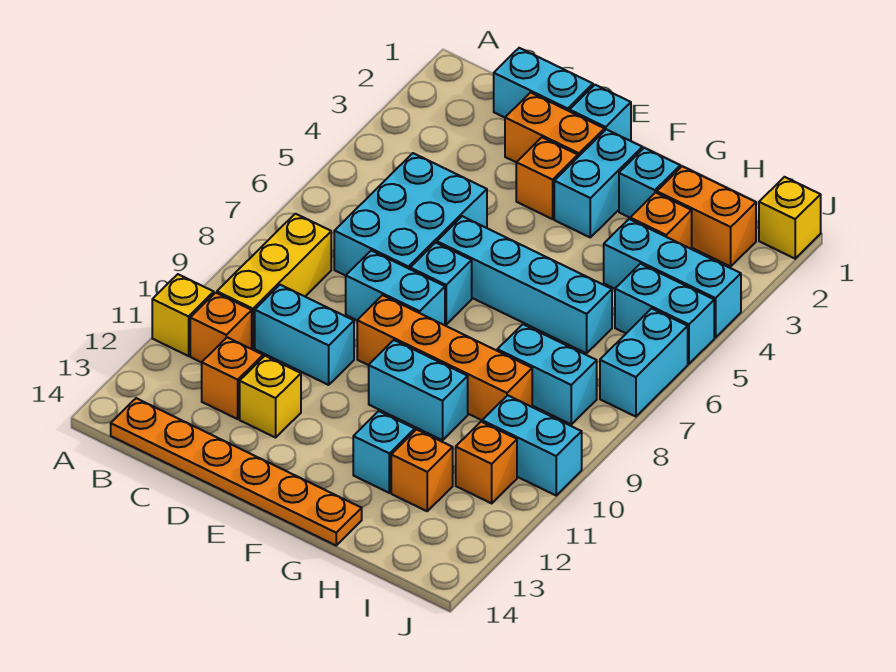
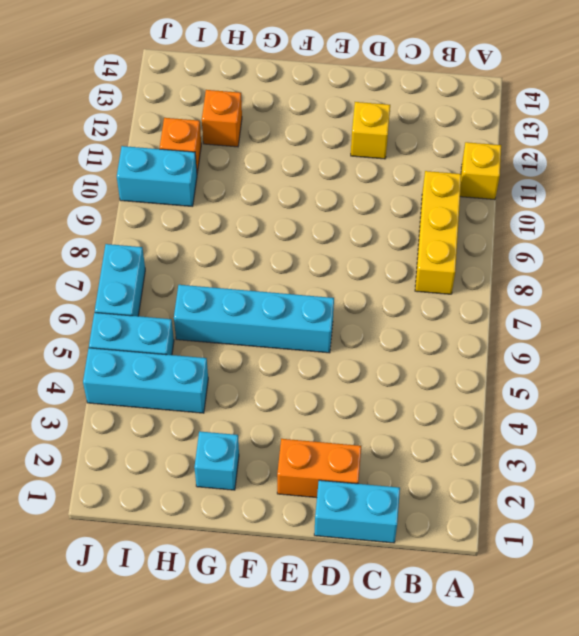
none -> orange 1x1 brick [190,293,252,363]
none -> orange 1x6 plate [111,398,362,545]
none -> cyan 2x3 brick [334,153,487,276]
none -> cyan 1x2 brick [255,285,354,385]

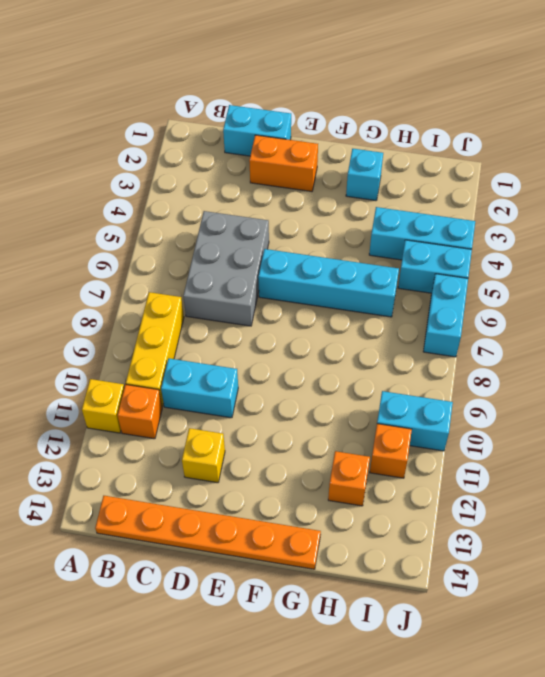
grey 2x3 brick [183,211,269,326] -> cyan 2x3 brick [334,153,487,276]
none -> orange 1x1 brick [202,337,263,419]
none -> cyan 1x2 brick [346,251,445,325]
none -> cyan 1x1 brick [570,85,631,141]
none -> orange 1x1 brick [516,137,578,219]

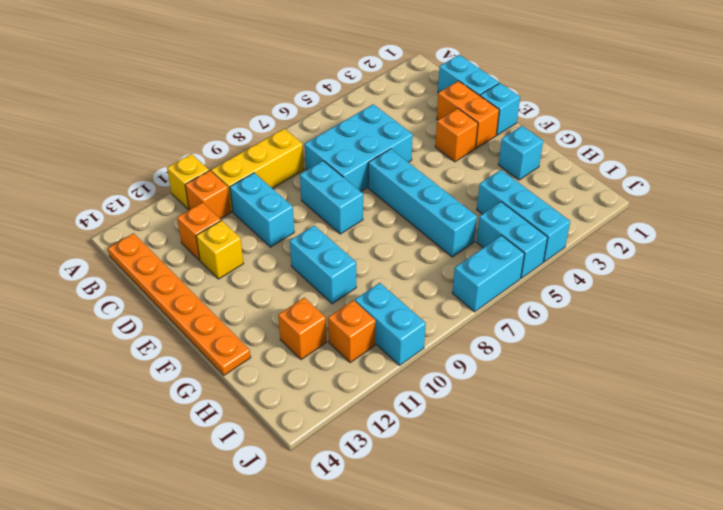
none -> cyan 1x1 brick [410,243,472,324]
none -> orange 1x4 brick [357,295,532,420]
none -> cyan 1x2 brick [554,129,642,237]
none -> cyan 1x1 brick [353,411,415,493]

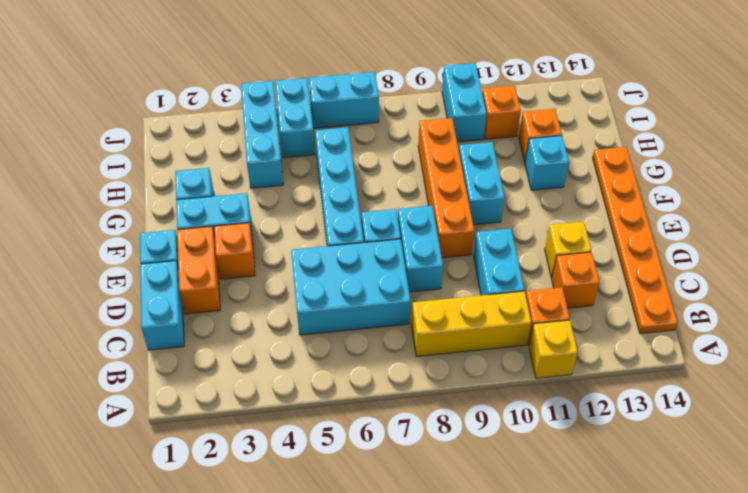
none -> orange 1x2 brick [657,166,756,266]
none -> orange 1x1 brick [630,193,692,249]
none -> cyan 1x2 brick [497,324,597,424]
none -> yellow 1x1 brick [759,177,821,259]

